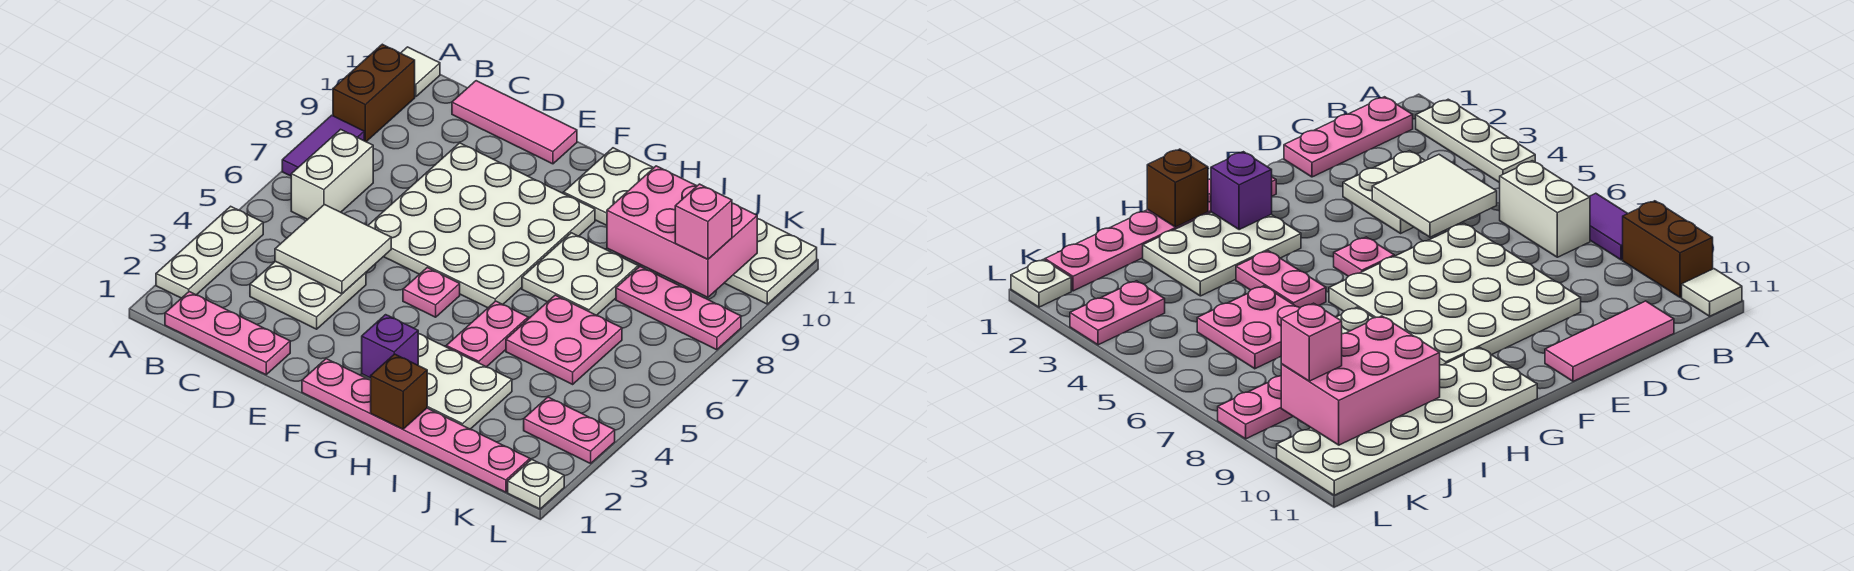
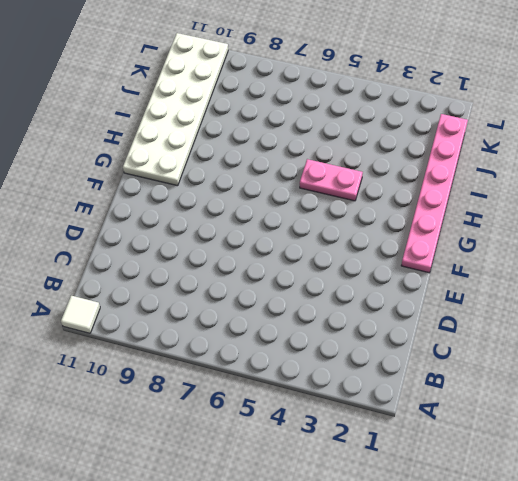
none -> white 1x3 plate [156,206,263,298]
none -> purple 1x2 tile [282,115,364,176]
none -> brown 1x2 brick [333,44,415,142]

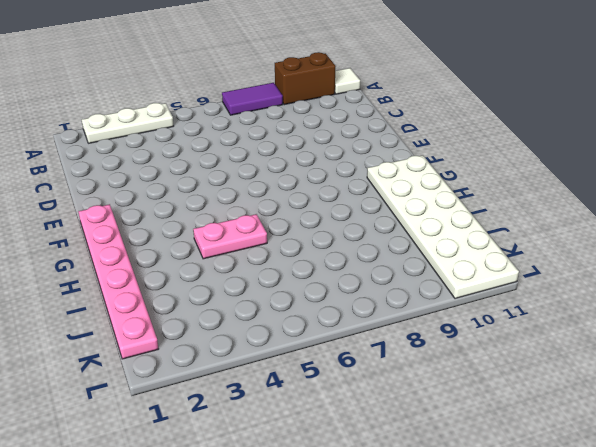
none -> pink 1x3 plate [165,292,290,375]
none -> white 1x2 brick [291,129,373,219]
none -> white 2x2 plate [250,261,366,329]

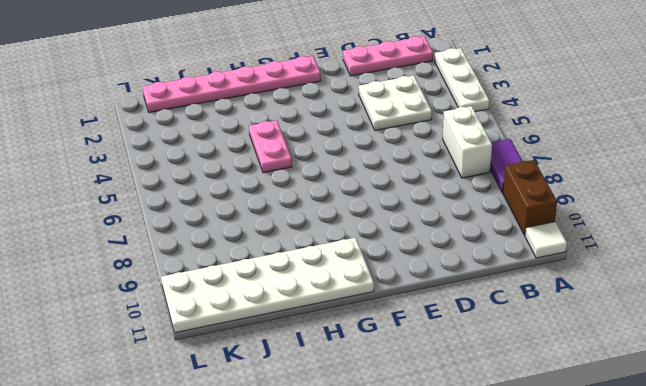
none -> pink 1x3 tile [452,81,577,164]
none -> white 4x4 plate [368,143,595,308]
none -> pink 1x1 plate [403,268,460,317]

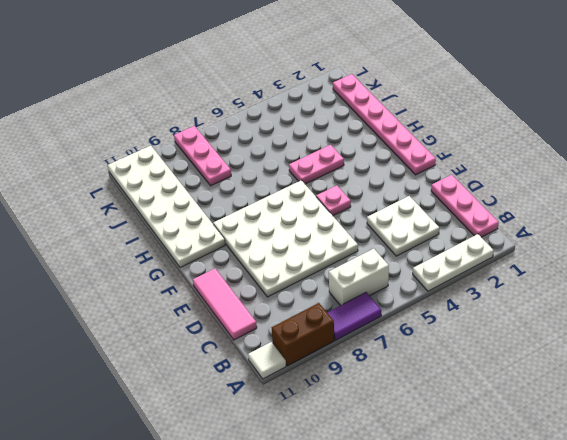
none -> white 2x3 plate [362,334,512,429]
none -> white 2x2 plate [522,233,638,315]
none -> pink 2x2 plate [506,295,622,384]

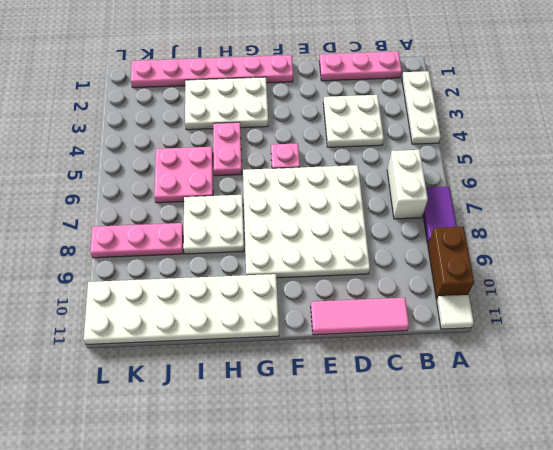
none -> pink 1x2 plate [524,397,615,463]
none -> white 1x1 plate [508,459,564,509]
none -> white 2x2 tile [275,205,391,294]

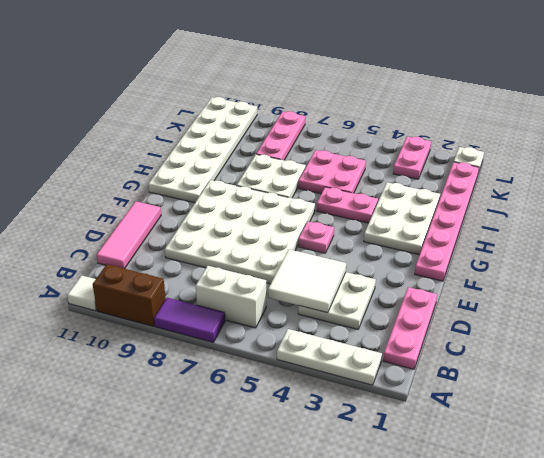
none -> purple 1x1 brick [362,315,418,378]
none -> brown 1x1 brick [370,354,427,429]
none -> pink 2x3 brick [607,166,757,297]

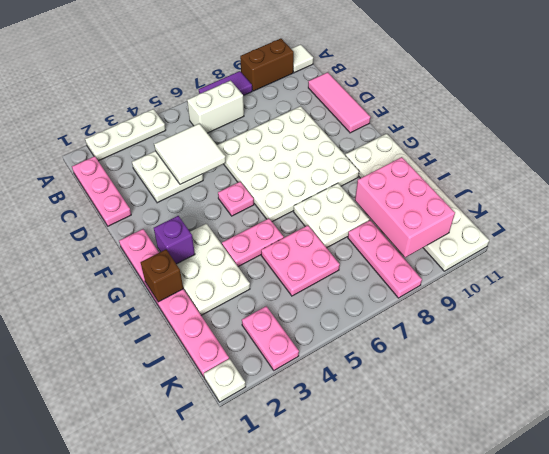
none -> pink 1x1 brick [675,184,732,259]

